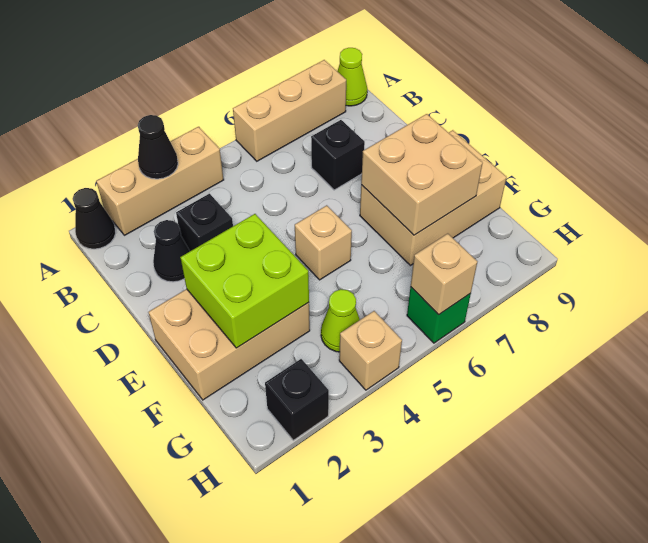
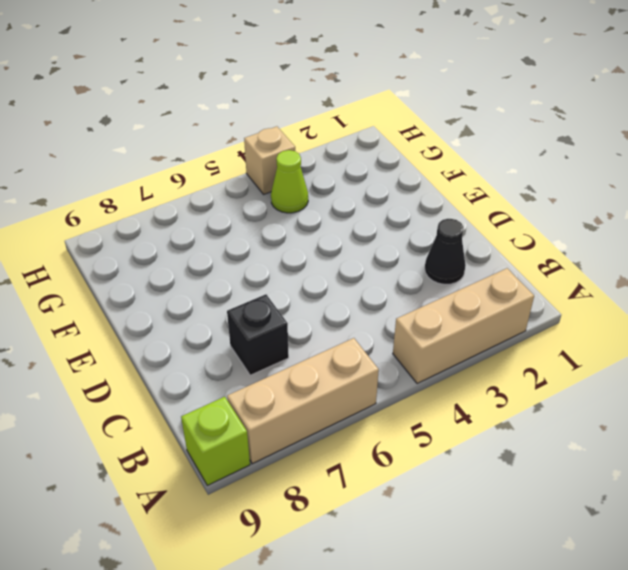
lime 1x1 brick [181,397,250,486] -> lime 1x1 cone [337,48,367,106]
none -> black 1x1 cone [73,188,116,249]
none -> black 1x1 brick [176,194,233,251]
none -> tan 2x3 brick [149,289,310,400]

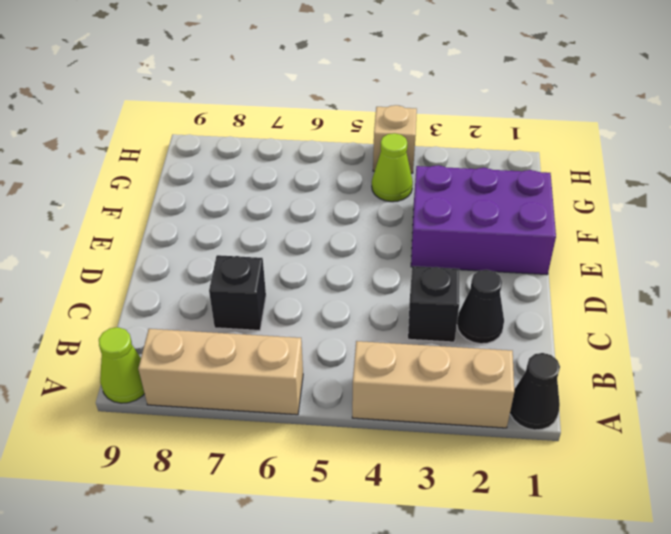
purple 2x3 brick [411,165,556,275] -> tan 2x3 brick [149,289,310,400]
none -> tan 1x1 brick [295,205,352,280]
none -> tan 2x3 brick [360,130,507,265]
none -> black 1x1 brick [265,359,329,440]

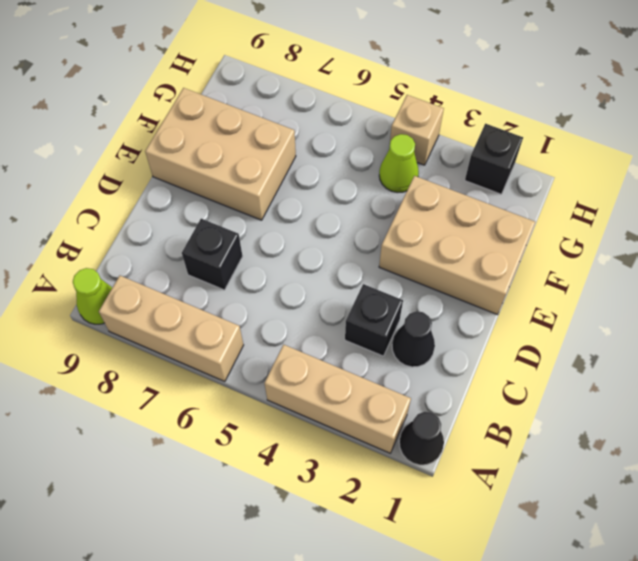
none -> tan 1x1 brick [295,205,352,280]
none -> green 1x1 brick [407,287,471,343]
none -> black 1x1 cone [138,115,178,179]

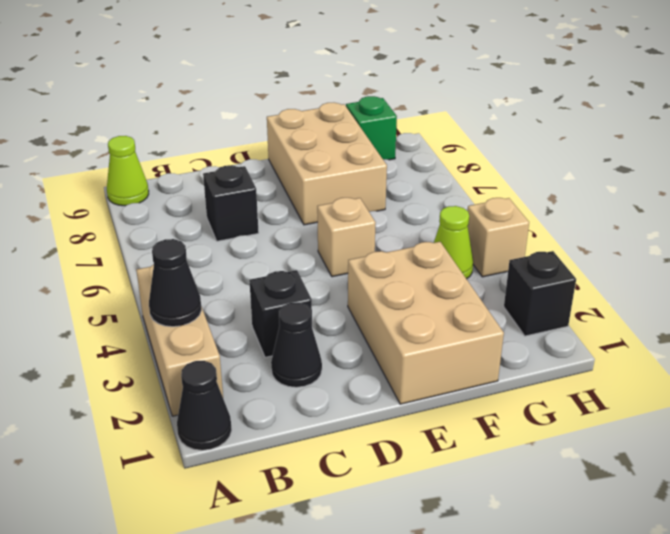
green 1x1 brick [346,96,397,160] -> green 1x1 brick moved to [407,287,471,343]
none -> tan 1x3 brick [233,60,346,161]
none -> lime 2x2 brick [180,214,309,348]
none -> tan 2x2 brick [361,114,483,235]

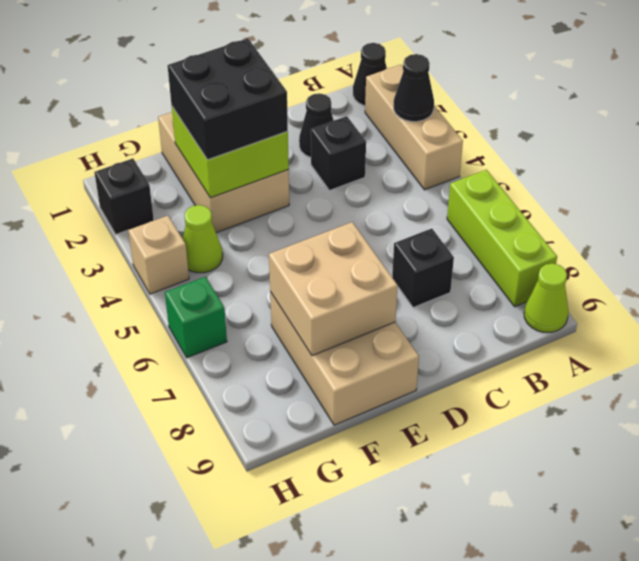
lime 1x3 brick [447,170,557,307] -> tan 1x3 brick [233,60,346,161]
black 2x2 brick [168,38,288,160] -> none
none -> tan 1x1 brick [295,205,352,280]
none -> tan 1x1 brick [411,234,477,315]

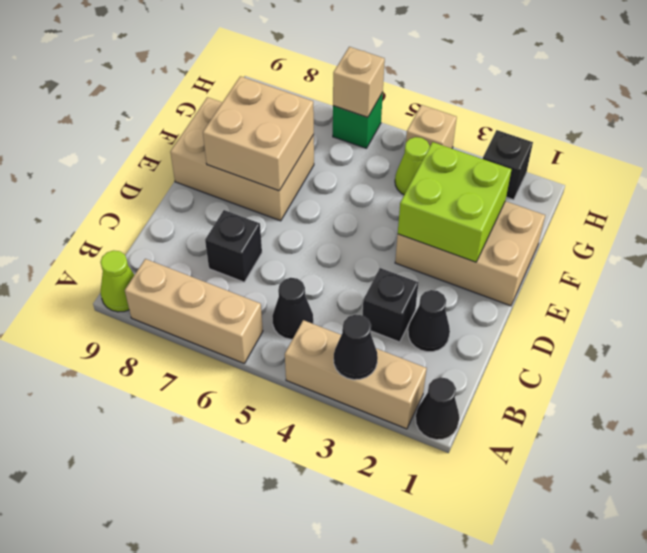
black 1x1 cone [272,278,313,339] -> none
none -> tan 1x1 brick [295,205,352,280]

